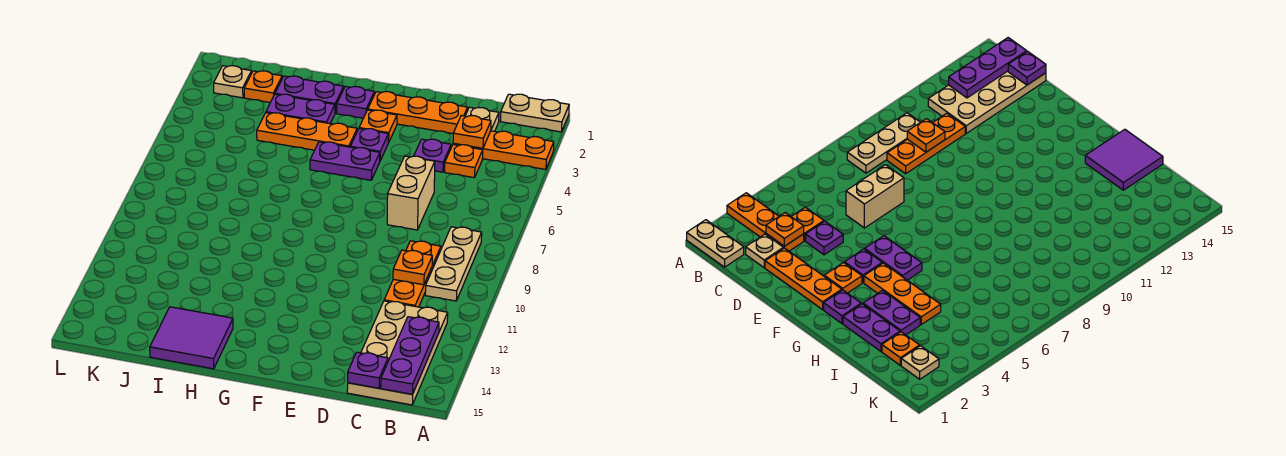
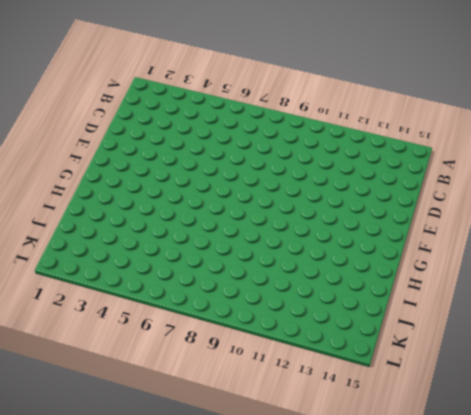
none -> tan 1x2 plate [501,94,569,132]
none -> orange 1x3 plate [453,131,554,169]
none -> tan 1x3 plate [425,227,482,301]

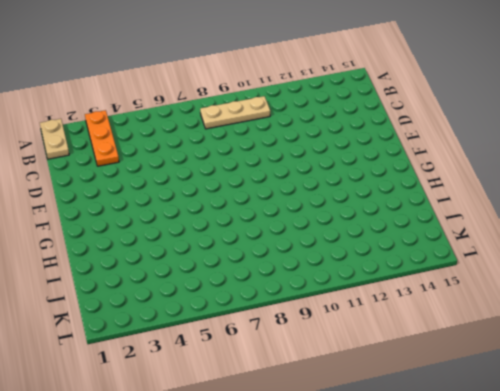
none -> tan 2x4 plate [347,301,448,405]
none -> tan 1x1 plate [466,107,499,131]
none -> orange 1x1 plate [445,145,483,178]

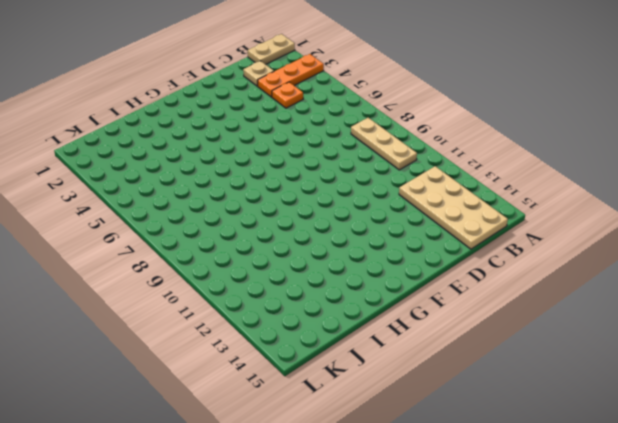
none -> orange 1x3 plate [384,241,441,307]
none -> orange 1x3 plate [368,92,468,134]
none -> purple 1x1 plate [414,139,451,172]

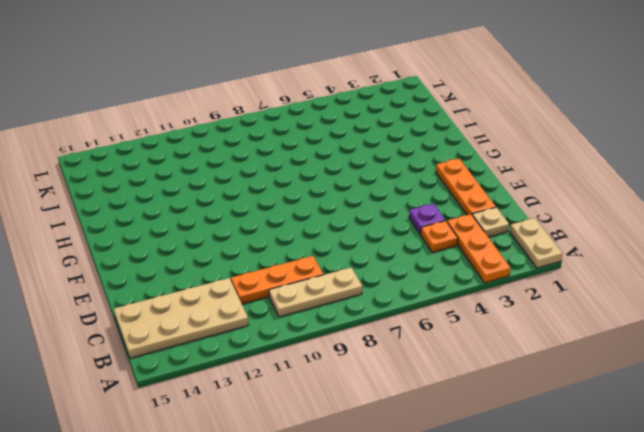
none -> tan 1x2 brick [387,156,435,230]
none -> orange 1x1 plate [359,110,397,142]
none -> purple 1x1 plate [350,129,389,160]

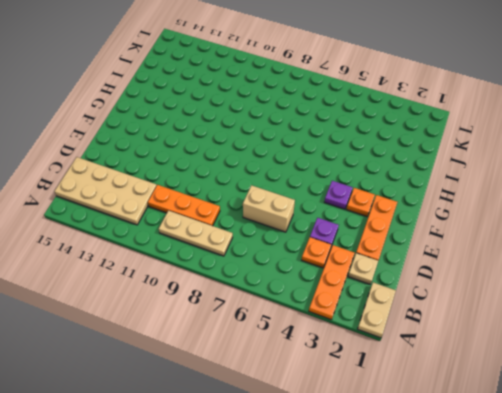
none -> purple 1x2 plate [310,142,380,180]
none -> purple 1x1 plate [337,86,374,118]
none -> orange 1x3 plate [257,113,357,150]

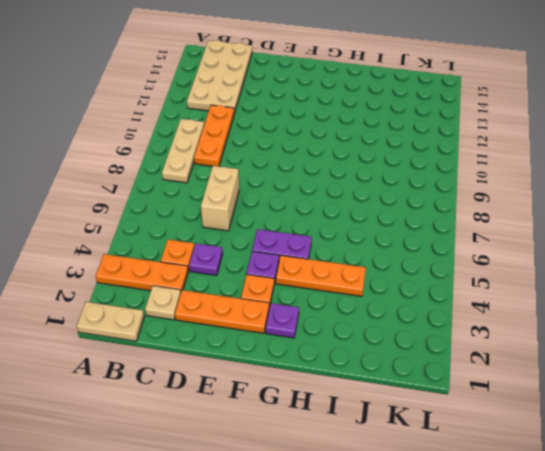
none -> purple 1x2 plate [275,76,344,113]
none -> purple 1x2 plate [266,94,335,124]
none -> purple 2x2 tile [150,307,233,369]

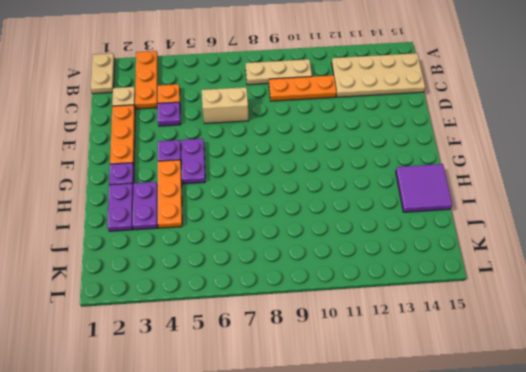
none -> orange 1x1 plate [359,110,397,142]
none -> orange 1x1 plate [244,71,282,102]
none -> tan 1x1 plate [214,66,251,98]

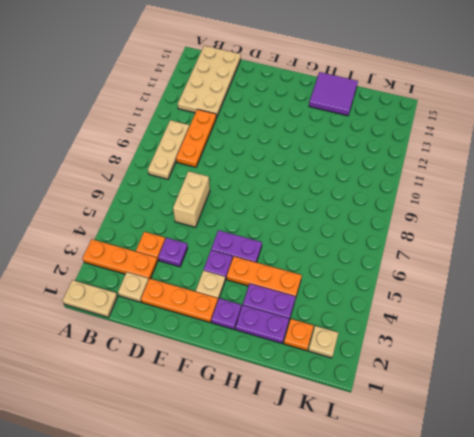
tan 1x1 plate [196,271,225,299] -> orange 1x1 plate [359,110,397,142]
none -> purple 1x3 plate [381,317,439,394]
none -> orange 1x1 plate [453,115,491,148]
none -> orange 1x1 plate [393,250,432,285]

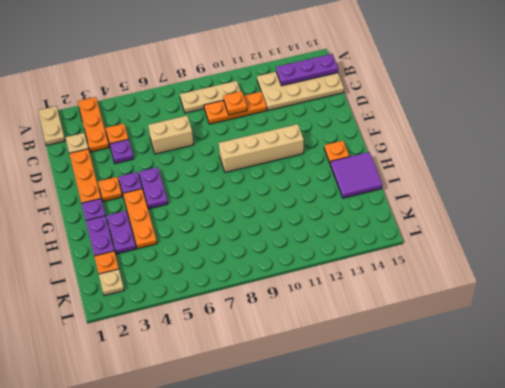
tan 1x4 brick [219,124,304,172] -> none
orange 1x1 plate [324,141,349,165] -> orange 1x1 plate moved to [453,115,491,148]
none -> purple 1x1 plate [348,352,388,388]

